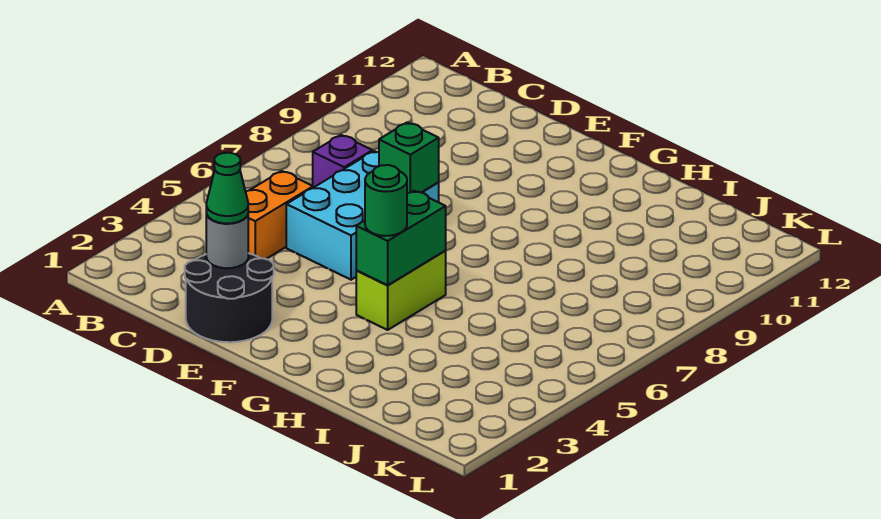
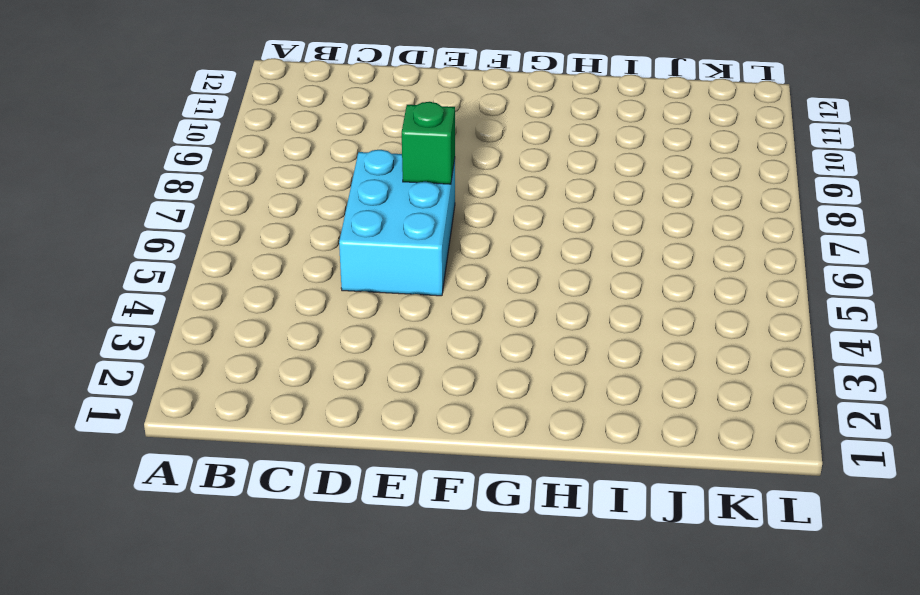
none -> orange 1x2 brick [246,171,313,259]
none -> purple 1x1 brick [313,135,372,188]

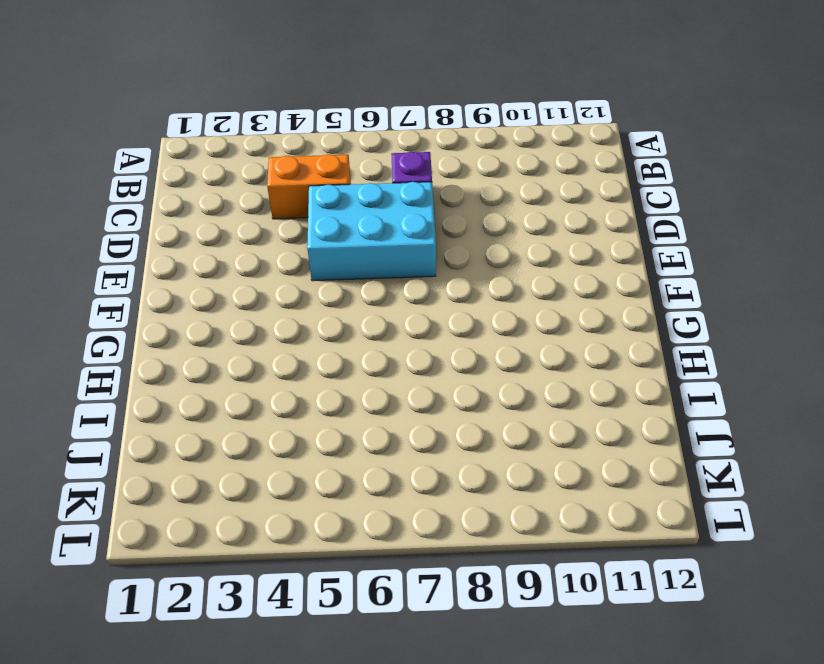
none -> black 2x2 round brick [185,253,274,342]
none -> lime 1x2 brick [356,251,446,330]

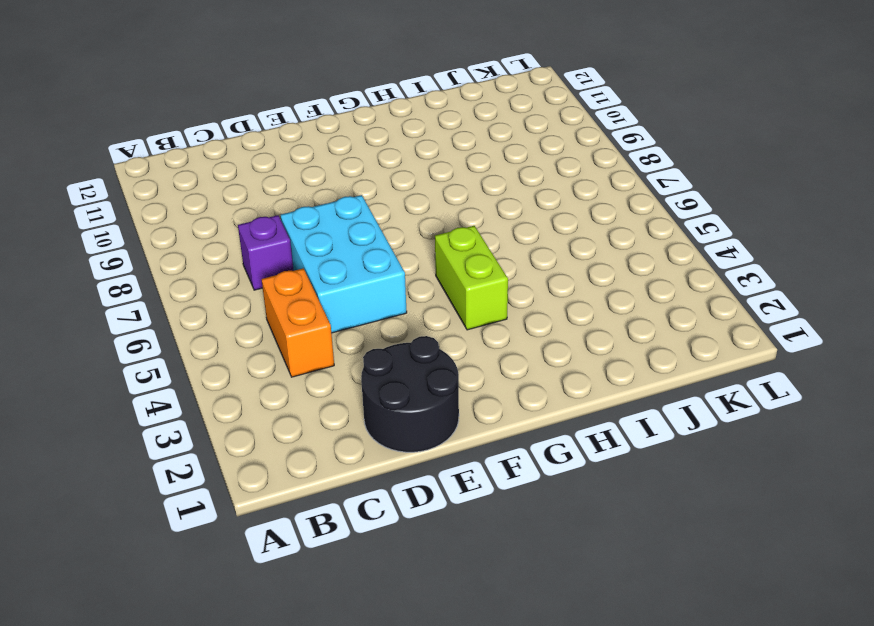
none -> grey 1x1 round brick [206,213,248,268]
none -> green 1x1 brick [379,122,439,193]

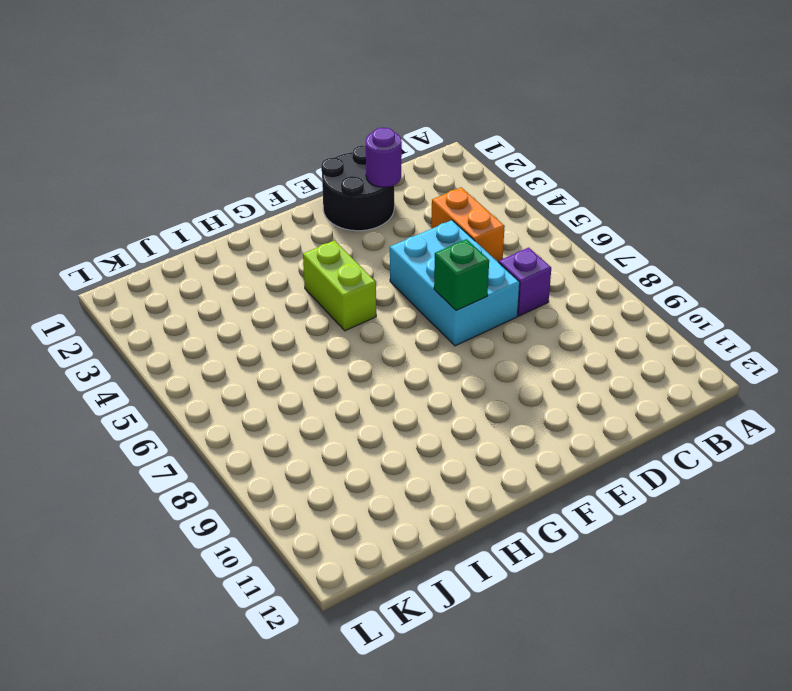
purple 1x1 round brick [366,128,402,187] -> grey 1x1 round brick [206,213,248,268]
none -> green 1x2 brick [356,191,446,285]
none -> green 1x1 cone [206,153,248,223]

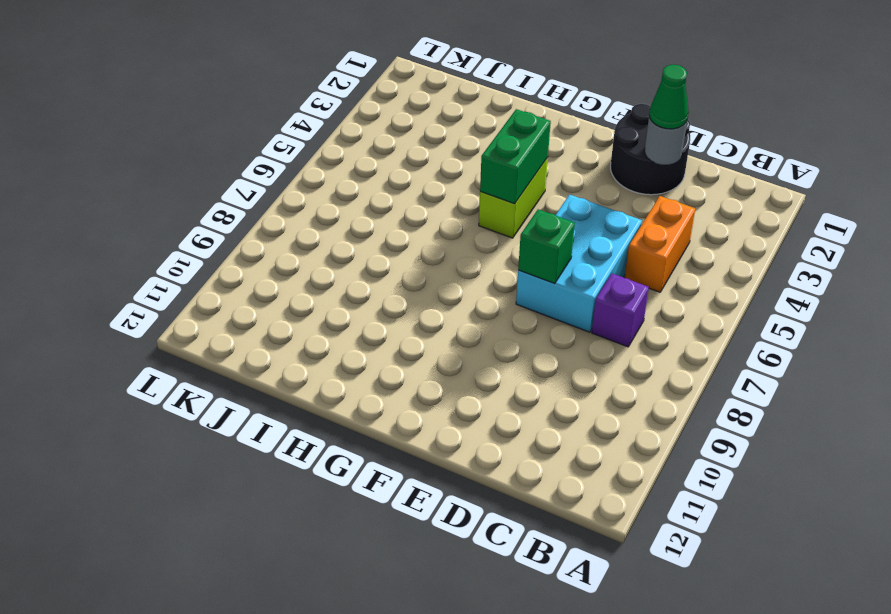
none -> green 1x1 round brick [365,165,407,236]

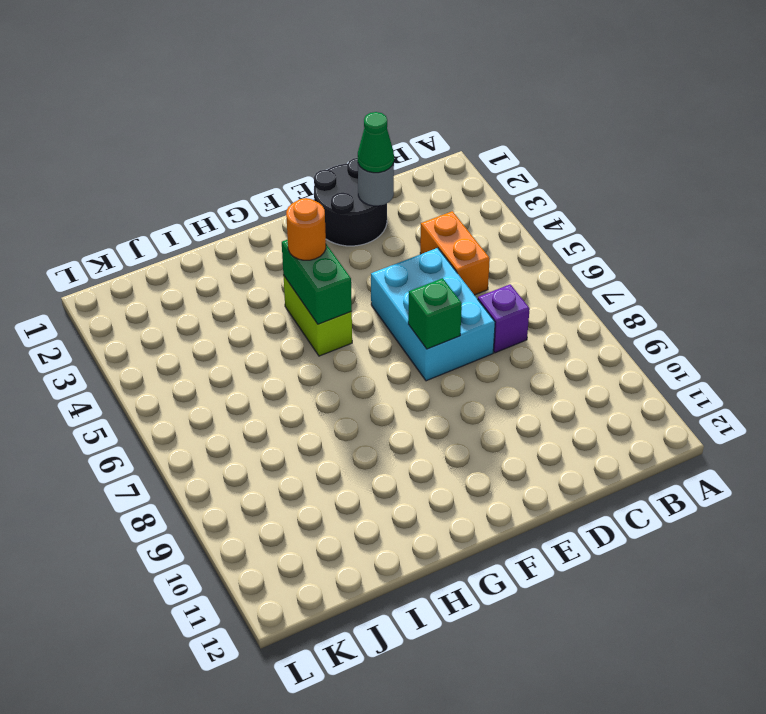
orange 1x1 round brick [286,198,326,260] -> green 1x1 round brick [365,165,407,236]

